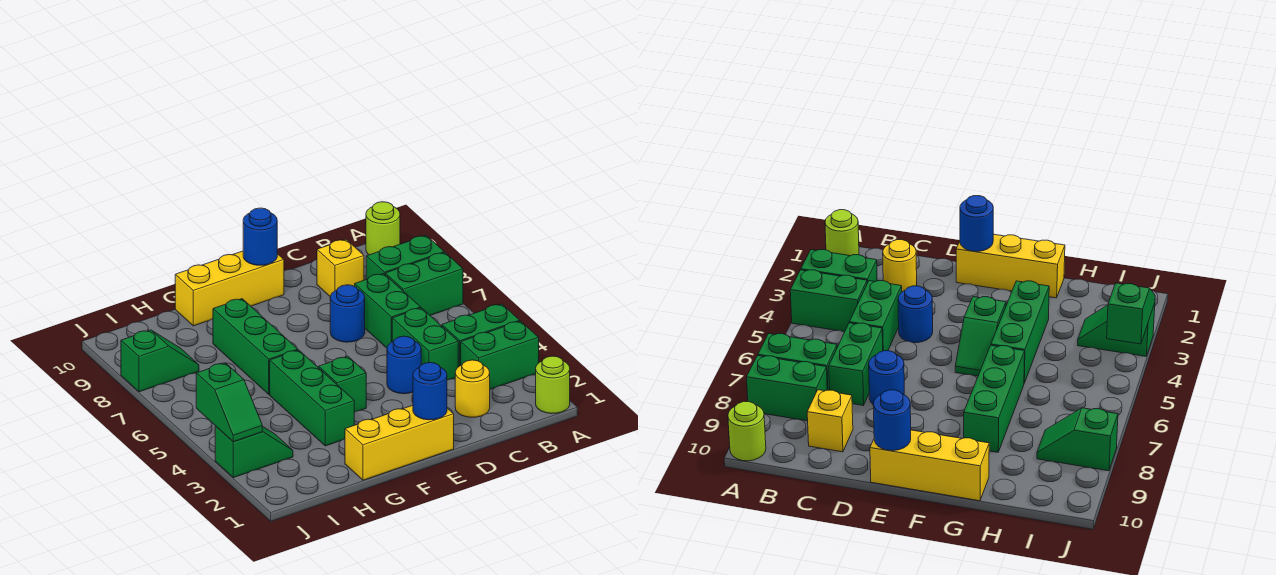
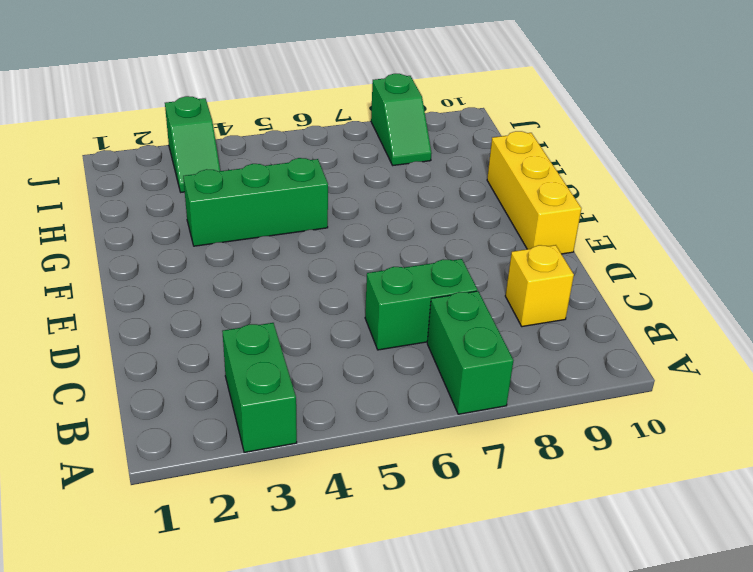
none -> lime 1x1 round brick [536,356,570,414]
none -> green 1x2 brick [442,304,520,367]
none -> green 1x2 brick [366,235,444,279]

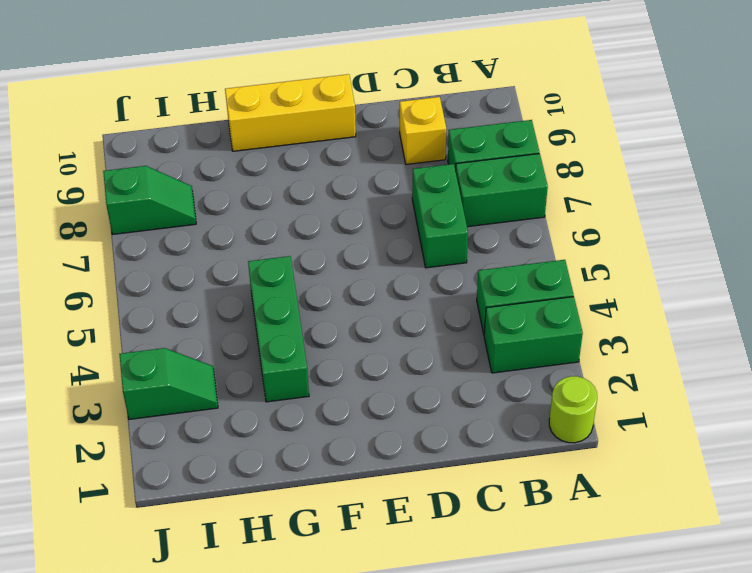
none -> lime 1x1 round brick [366,202,400,255]
none -> yellow 1x1 round brick [455,360,490,417]
none -> green 1x2 brick [392,308,458,380]

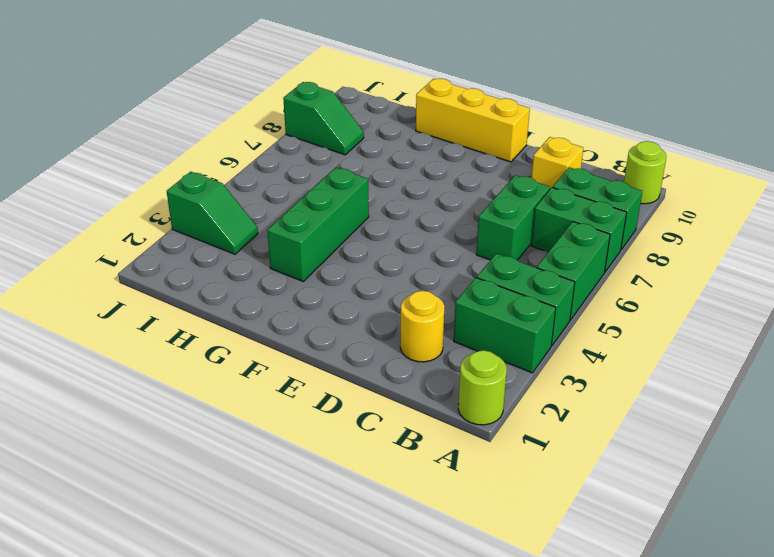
green 1x2 brick [537,222,610,320] -> green 1x2 brick moved to [392,308,458,380]
none -> blue 1x1 round brick [387,336,421,394]
none -> blue 1x1 round brick [330,285,365,342]
none -> yellow 1x3 brick [345,405,454,480]

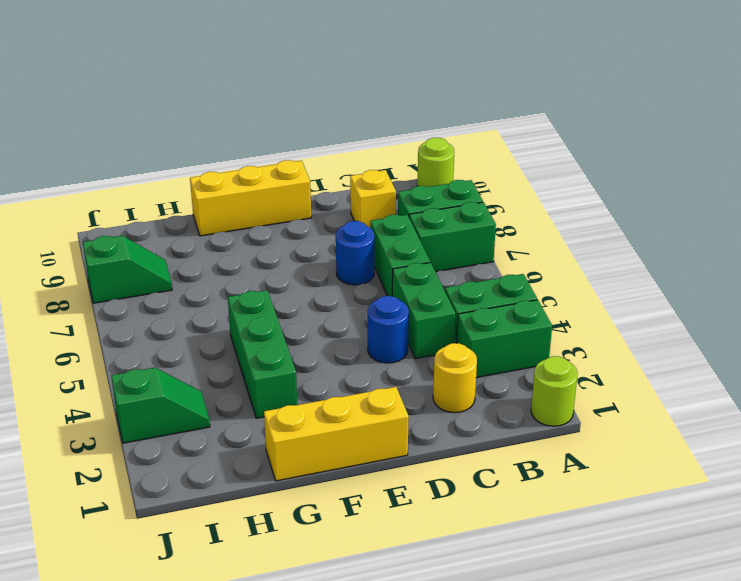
none -> green 1x2 slope [318,356,366,412]
none -> green 1x3 brick [213,299,298,394]
none -> blue 1x1 round brick [413,363,447,420]

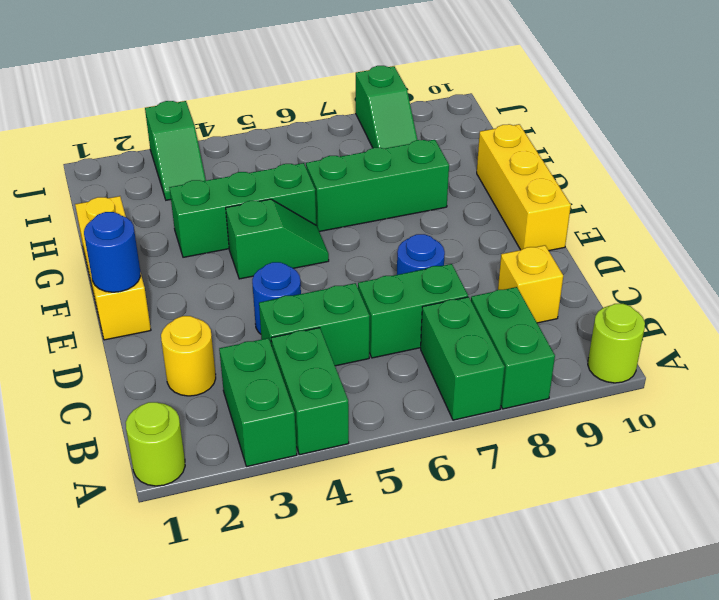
none -> blue 1x1 round brick [243,208,277,265]
none -> green 1x2 slope [196,363,262,442]

